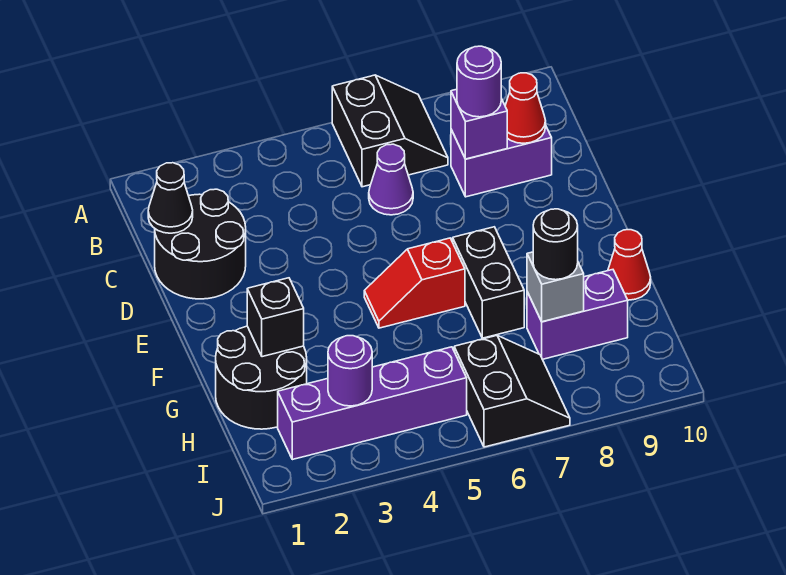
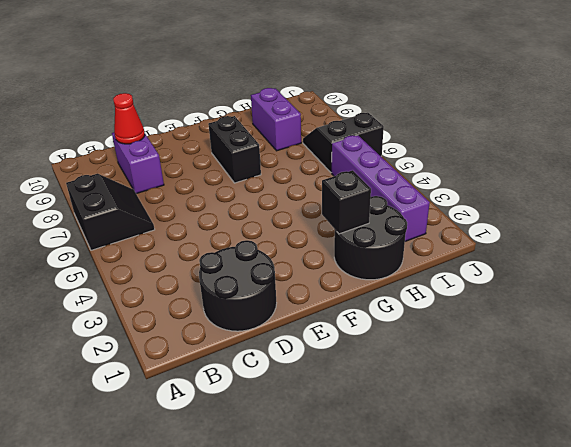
black 2x2 slope [66,174,155,250] -> black 2x2 slope turned to [332,75,448,187]
black 1x2 brick [208,116,261,183] -> black 1x2 brick turned to [453,227,524,338]
none -> purple 1x1 cone [369,144,413,215]
none -> red 1x2 slope [364,238,465,328]
none -> red 1x1 cone [608,230,651,300]

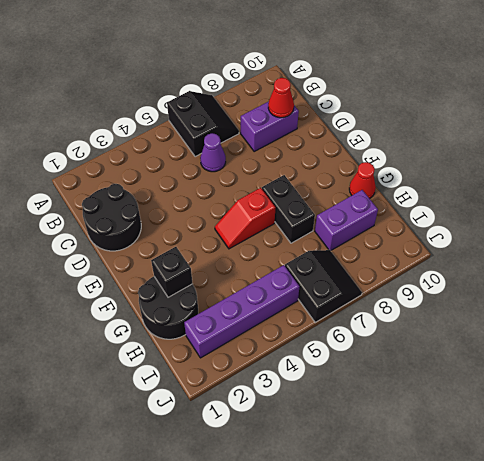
none -> black 1x1 cone [148,163,193,233]
none -> purple 1x1 brick [451,89,507,159]
none -> grey 1x1 brick [527,252,584,322]

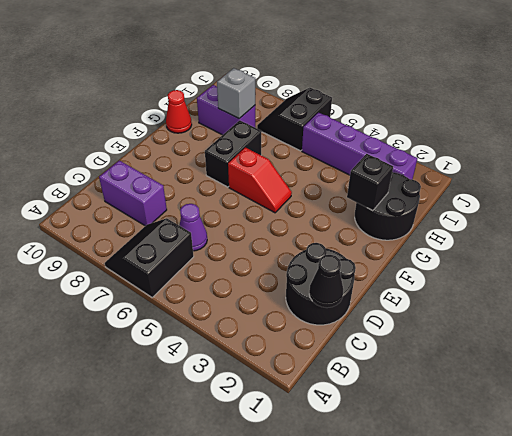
none -> purple 1x1 brick [451,89,507,159]
none -> red 1x1 cone [505,73,546,143]
none -> purple 1x1 round brick [328,336,372,406]

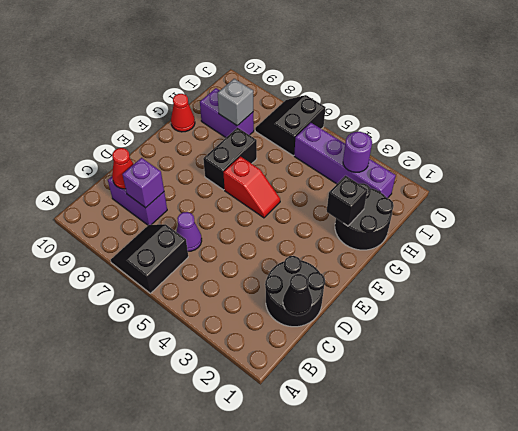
none -> purple 1x1 round brick [457,46,501,117]
none -> black 1x1 round brick [533,209,578,280]

